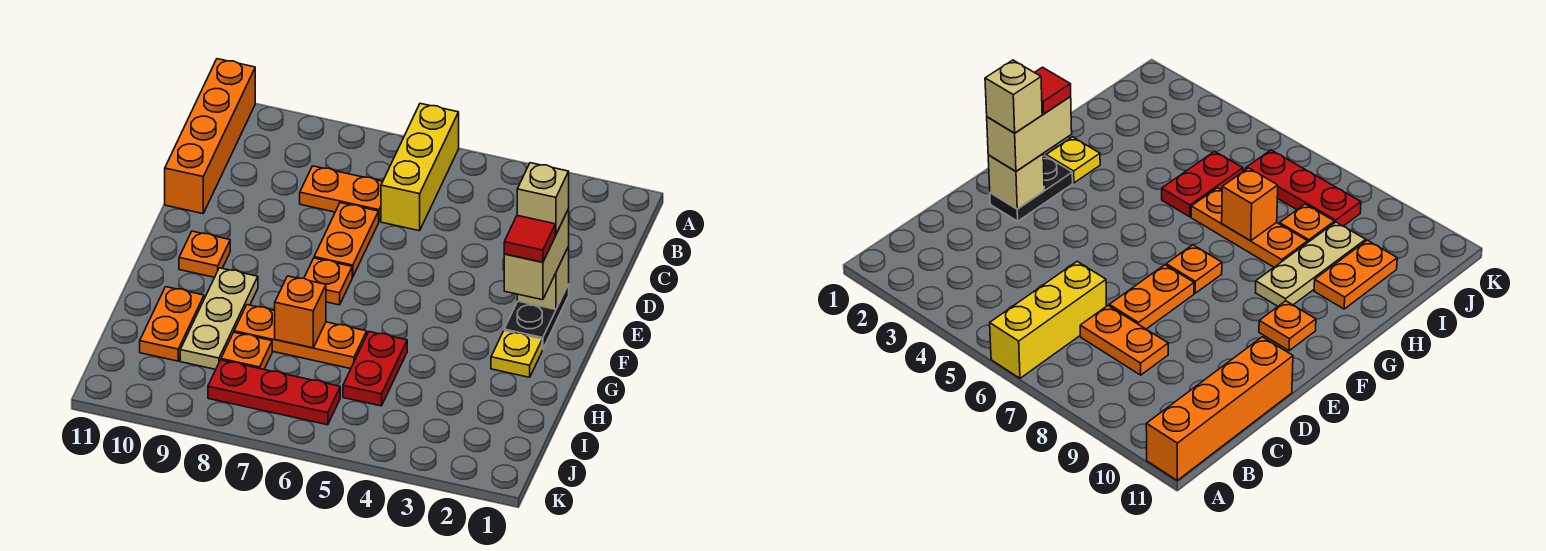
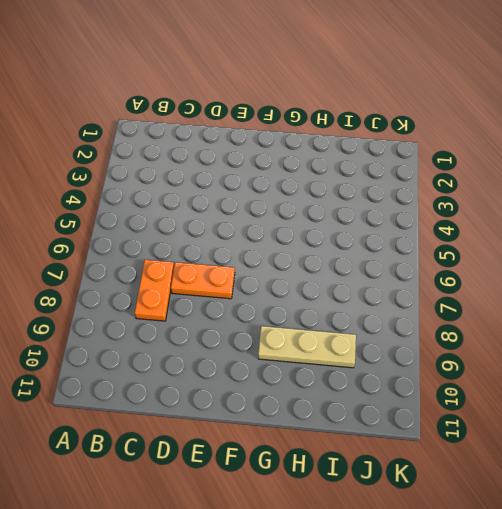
none -> yellow 1x3 brick [381,104,459,231]
none -> orange 1x4 brick [165,59,255,214]
none -> black 1x2 plate [504,284,569,350]

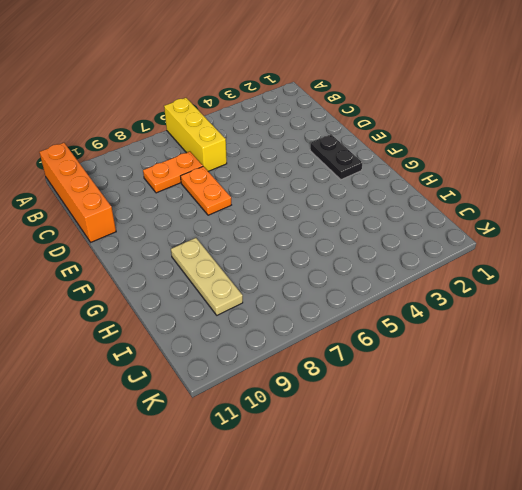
none -> orange 1x1 plate [304,258,352,305]
none -> orange 1x1 plate [179,231,230,277]
none -> yellow 1x1 plate [491,331,542,377]

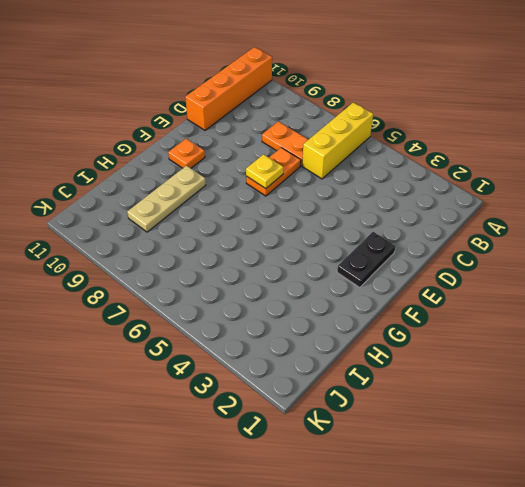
yellow 1x1 plate [246,154,283,189] -> yellow 1x1 plate moved to [491,331,542,377]
none -> orange 1x1 plate [304,258,352,305]
none -> red 1x2 plate [343,332,407,406]
none -> orange 1x3 plate [234,305,367,369]

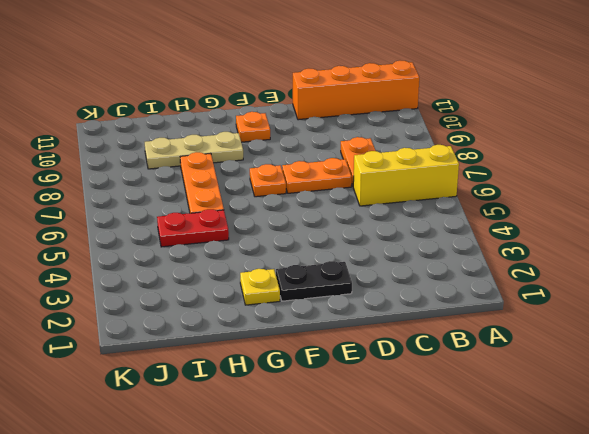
none -> orange 1x2 plate [140,287,204,361]
none -> orange 1x1 plate [221,332,272,369]
none -> red 1x3 plate [208,360,340,425]

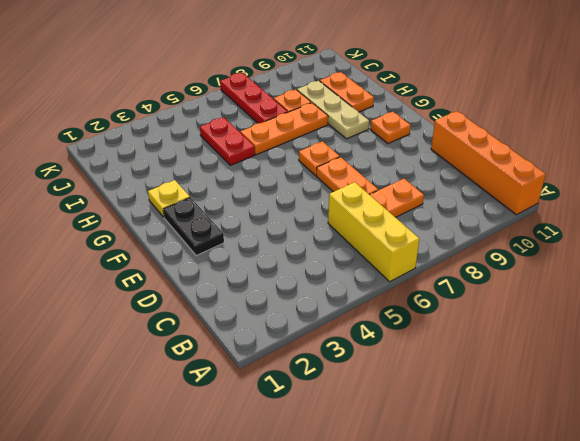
red 1x3 plate [220,73,288,123] -> red 1x3 plate turned to [208,360,340,425]
none -> tan 1x1 brick [517,247,569,309]
none -> orange 1x1 brick [275,276,326,348]
none -> tan 1x2 brick [504,209,569,300]

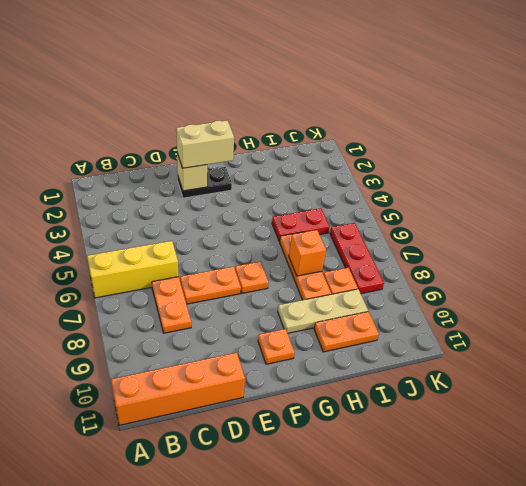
none -> yellow 1x1 plate [491,331,542,377]
none -> tan 1x1 brick [517,163,569,235]
none -> red 1x1 tile [504,215,555,262]

